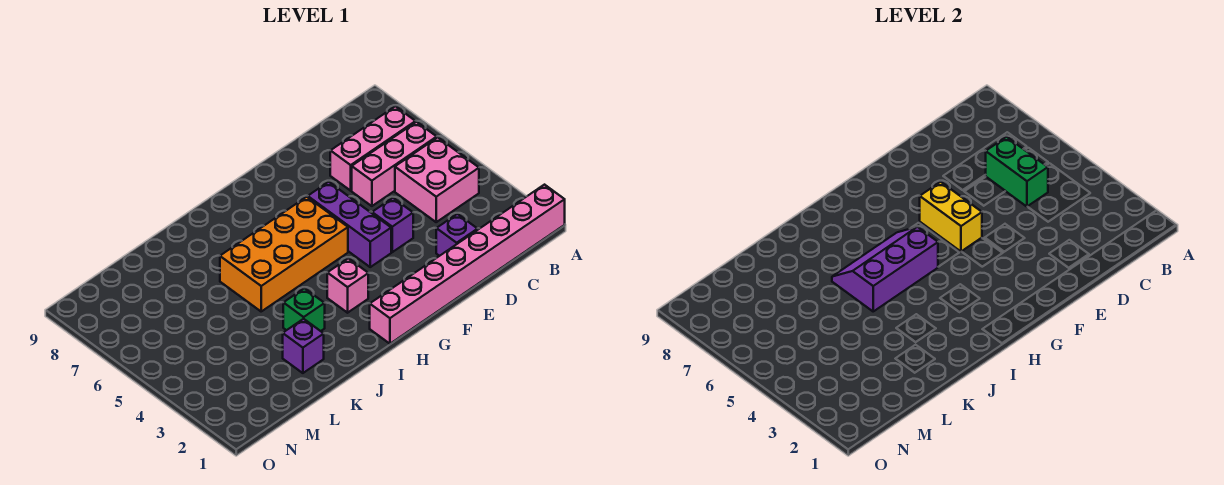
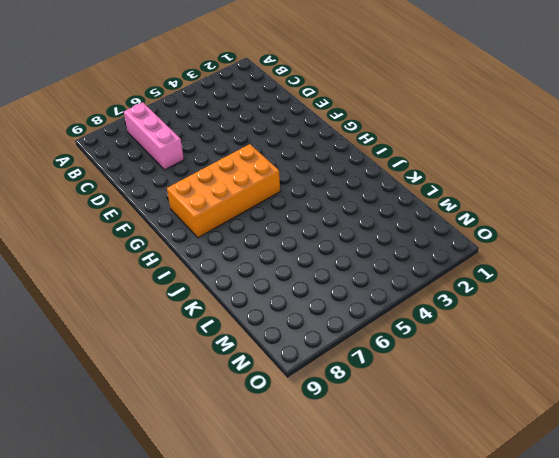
orange 2x4 brick [167,144,280,238] -> orange 2x4 brick turned to [220,197,348,311]
none -> pink 1x8 brick [370,185,565,344]
none -> pink 2x2 brick [395,137,479,222]
none -> pink 1x3 brick [352,122,437,206]

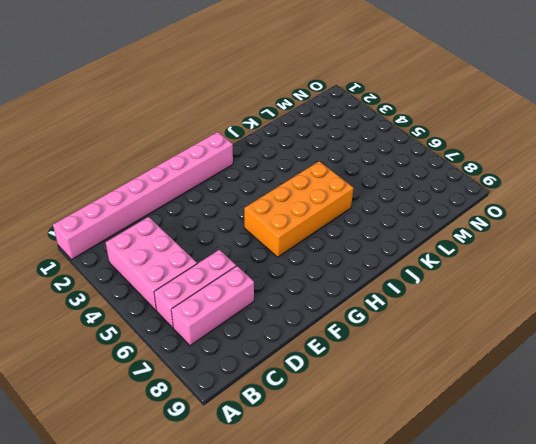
pink 2x3 brick [106,217,197,310] -> pink 2x2 brick [395,137,479,222]
none -> purple 1x1 brick [436,214,478,256]
none -> purple 1x1 brick [372,198,413,252]
none -> purple 1x3 brick [308,182,391,267]

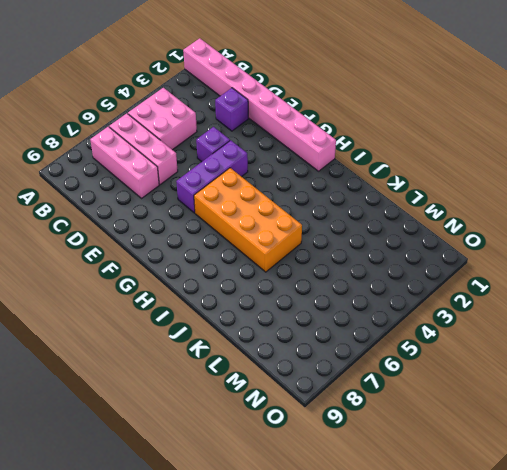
none -> pink 1x1 brick [327,258,368,313]
none -> green 1x1 brick [283,288,325,331]
none -> purple 1x1 brick [283,319,324,373]

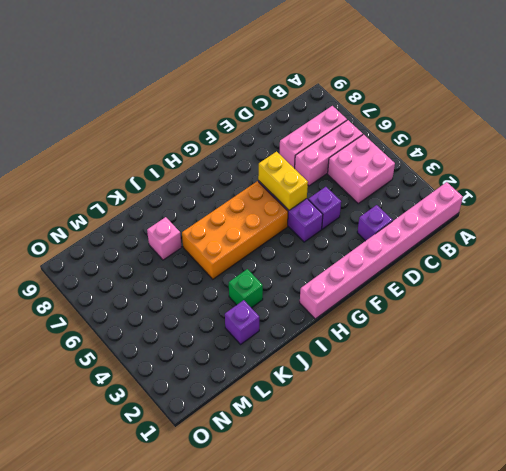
pink 1x1 brick [147,217,182,260] -> pink 1x1 brick moved to [327,258,368,313]
none -> green 1x2 brick [986,137,1048,207]
none -> purple 2x3 slope [832,227,938,311]

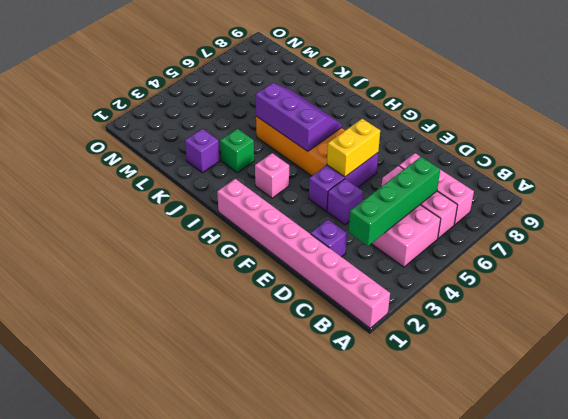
green 1x4 brick [349,157,440,246] -> green 1x2 brick [986,137,1048,207]

